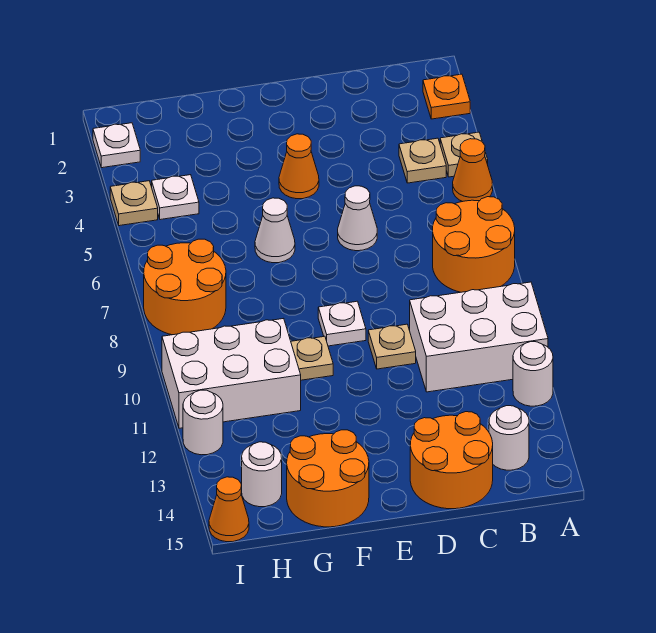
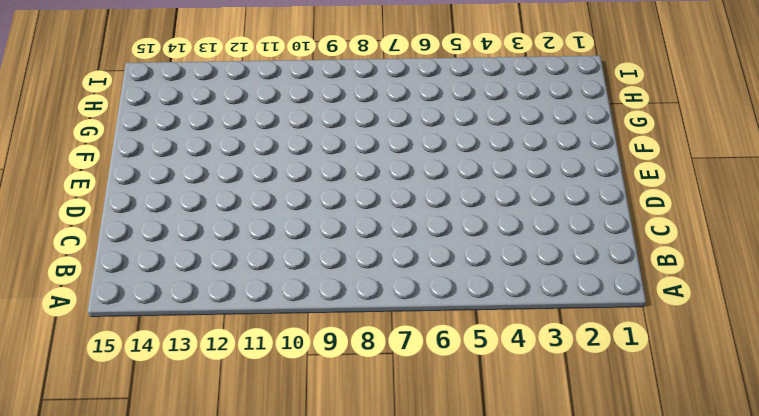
none -> orange 1x1 plate [423,74,470,119]
none -> tan 1x1 plate [440,132,488,177]
none -> orange 1x1 cone [453,139,493,202]

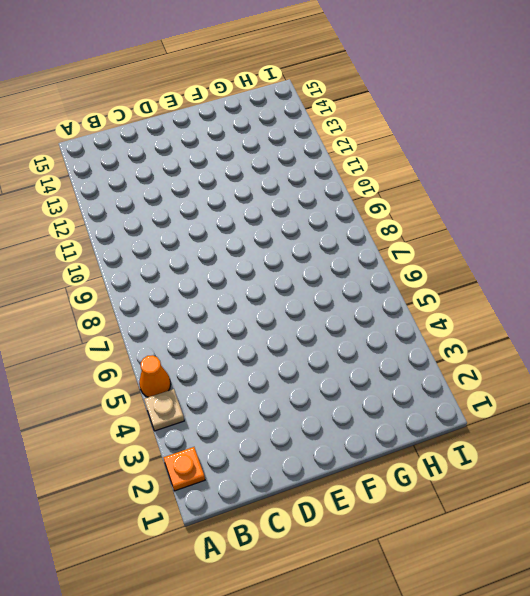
none -> orange 2x2 round brick [433,197,515,292]
none -> white 2x3 brick [410,282,548,392]
none -> white 1x1 round brick [513,342,553,406]

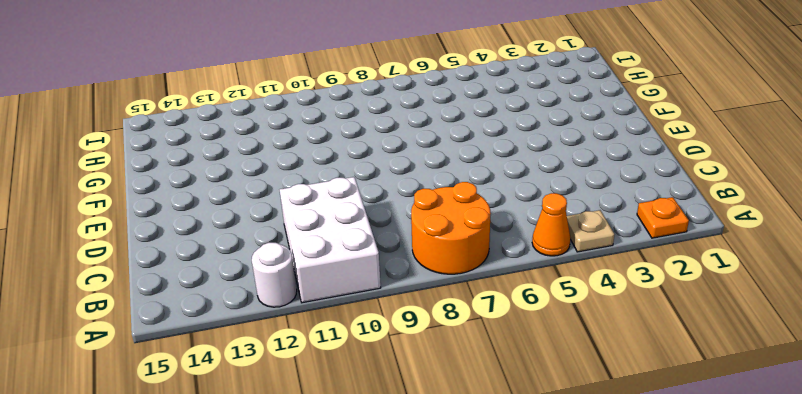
none -> tan 1x1 plate [399,138,446,183]
none -> white 1x1 round brick [489,406,529,470]
none -> orange 2x2 round brick [410,412,493,509]

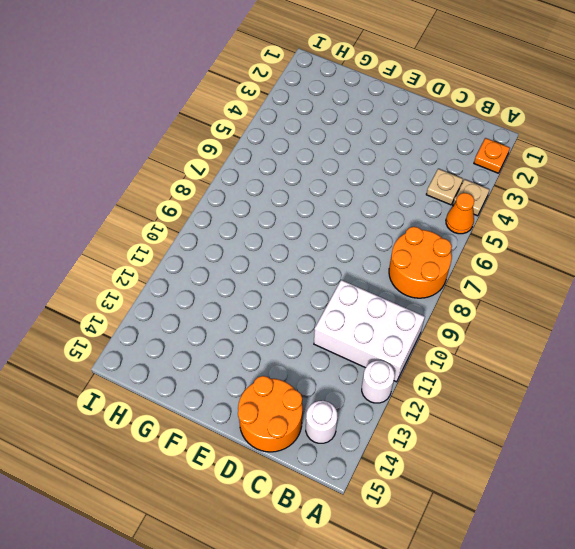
none -> white 1x1 cone [338,186,377,251]
none -> tan 1x1 plate [368,324,416,369]
none -> orange 1x1 cone [279,134,319,199]

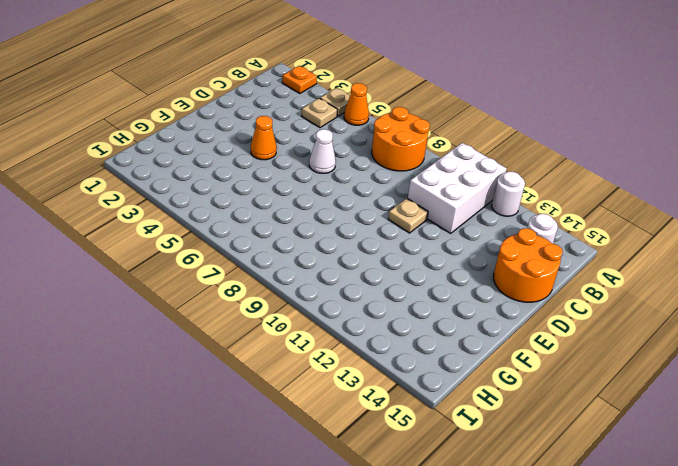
none -> white 1x1 plate [318,301,366,346]
none -> white 1x1 cone [255,198,295,263]
none -> tan 1x1 plate [291,336,333,380]

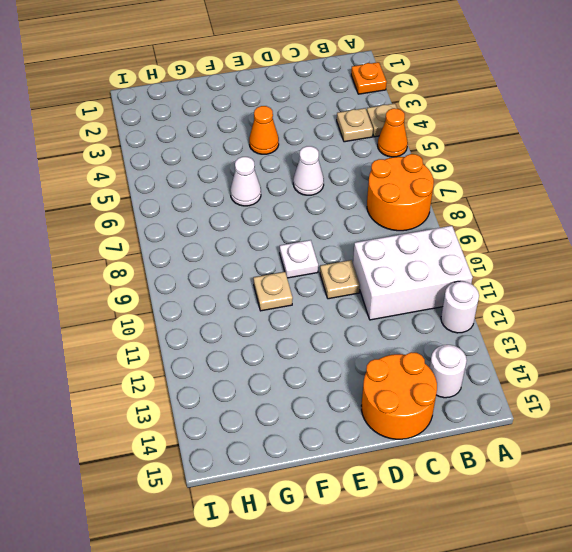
none -> orange 2x2 round brick [287,430,369,527]
none -> white 2x3 brick [162,318,301,428]
none -> white 1x1 plate [152,175,199,220]

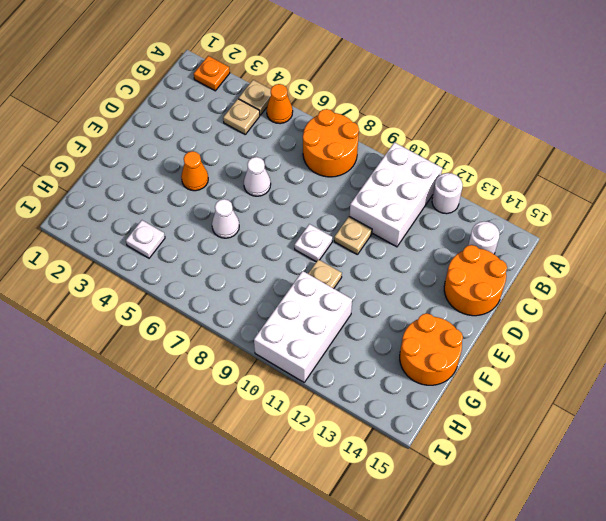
none -> orange 2x2 round brick [144,239,226,335]
none -> white 1x1 round brick [242,442,282,507]
none -> white 1x1 plate [93,123,140,168]

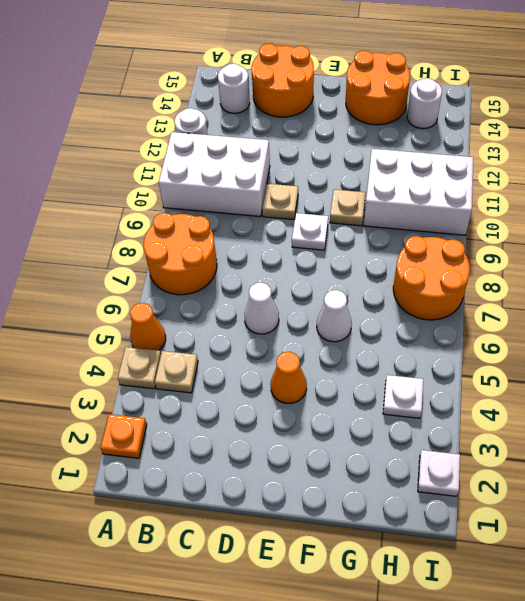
none -> tan 1x1 plate [110,181,158,226]
none -> white 1x1 round brick [183,390,223,455]
none -> orange 1x1 cone [209,477,249,542]

